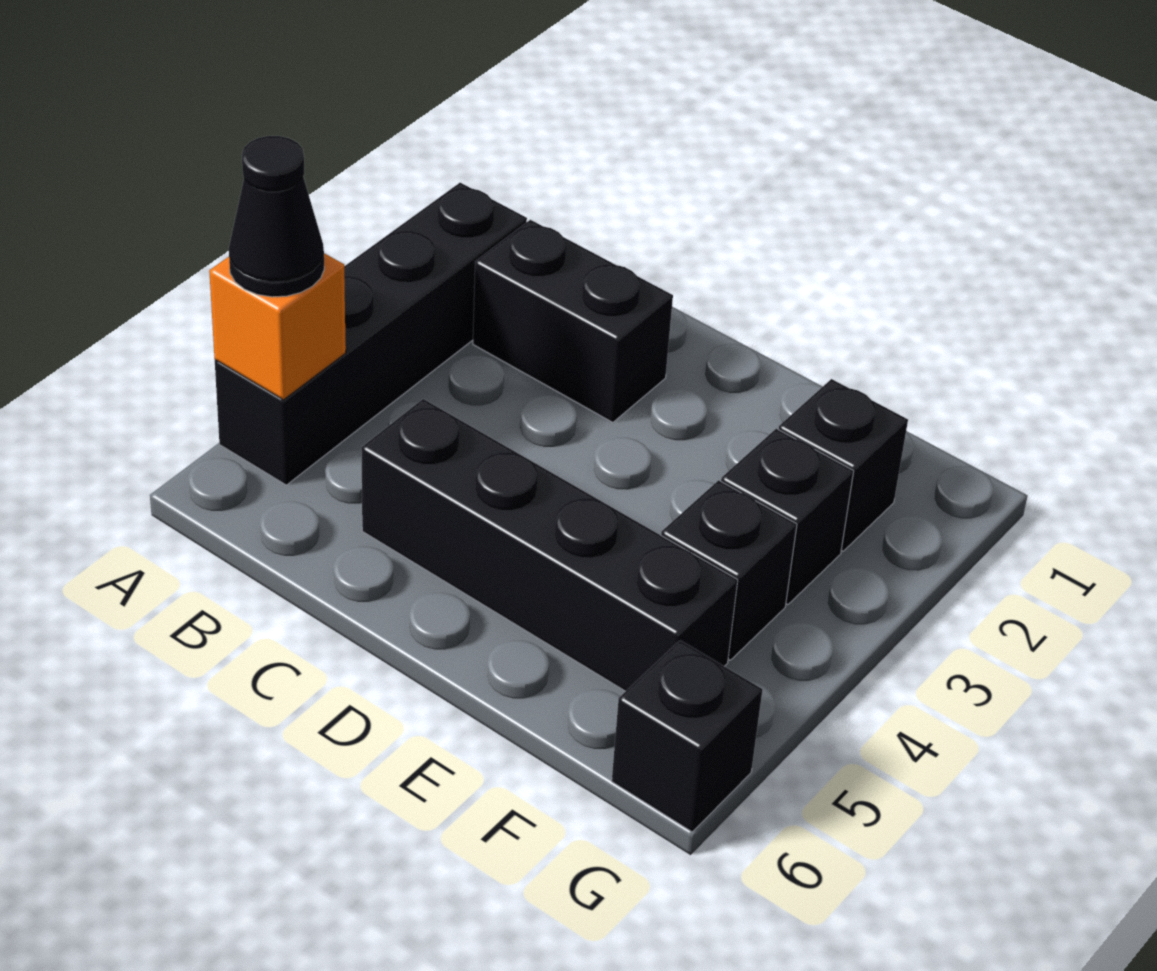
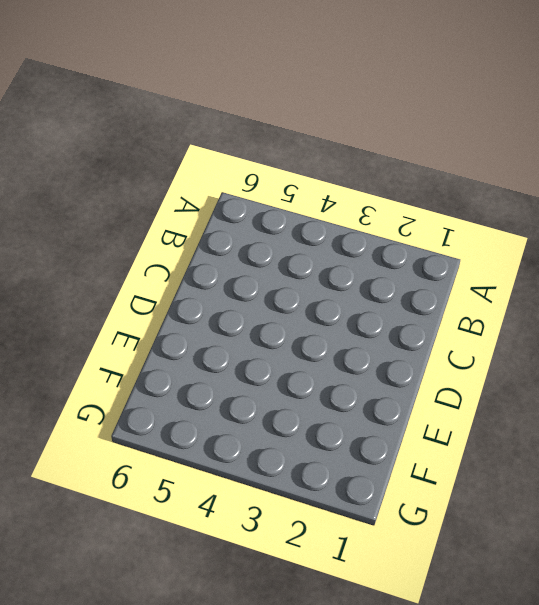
none -> black 1x4 brick [215,183,527,485]
none -> black 1x2 brick [473,220,673,422]

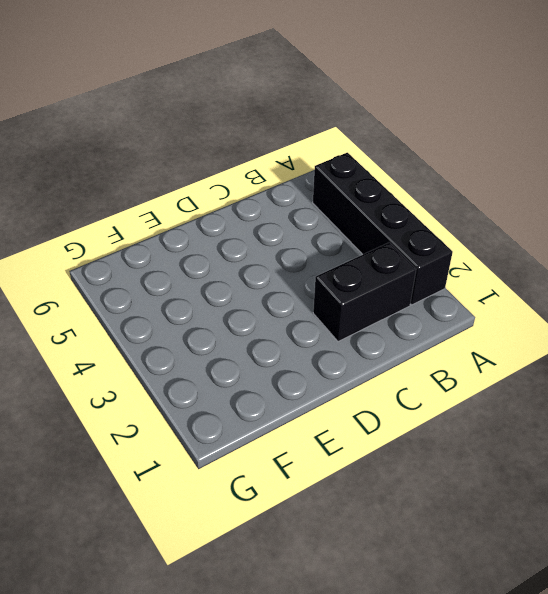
none -> black 1x4 brick [361,399,738,691]
none -> black 1x1 brick [778,379,908,551]

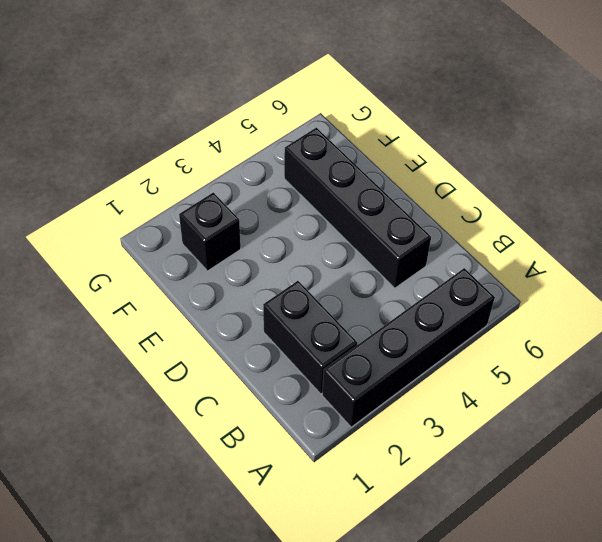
none -> black 1x1 brick [721,429,854,605]
none -> black 1x1 brick [661,480,797,660]

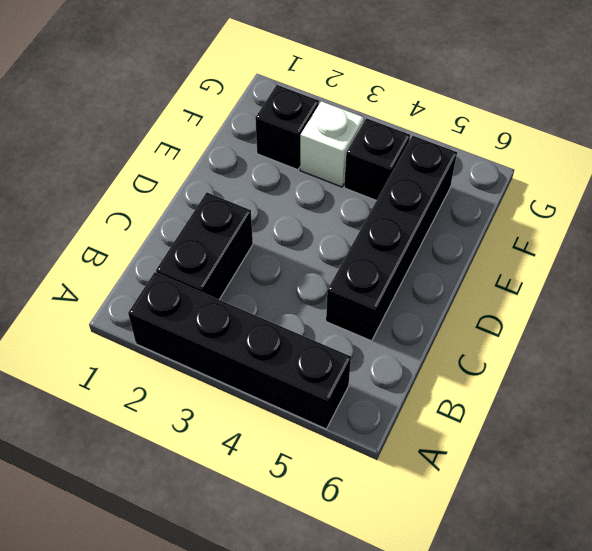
white 1x1 brick [300,101,364,187] -> black 1x1 brick [721,429,854,605]
none -> black 1x1 brick [612,640,763,832]
none -> orange 1x1 brick [209,253,346,400]

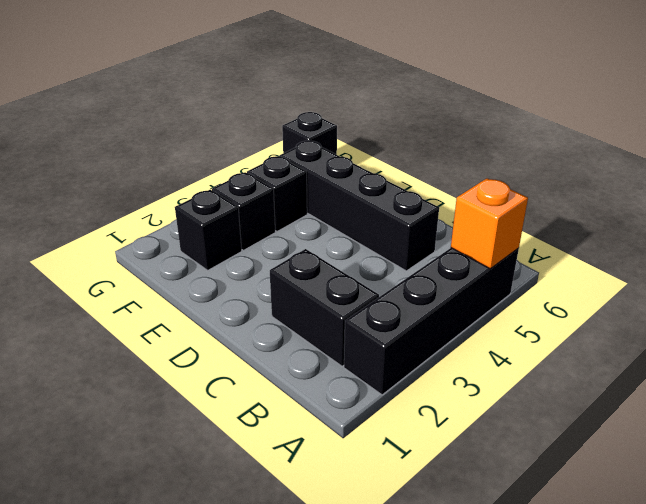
none -> black 1x1 cone [229,136,324,297]

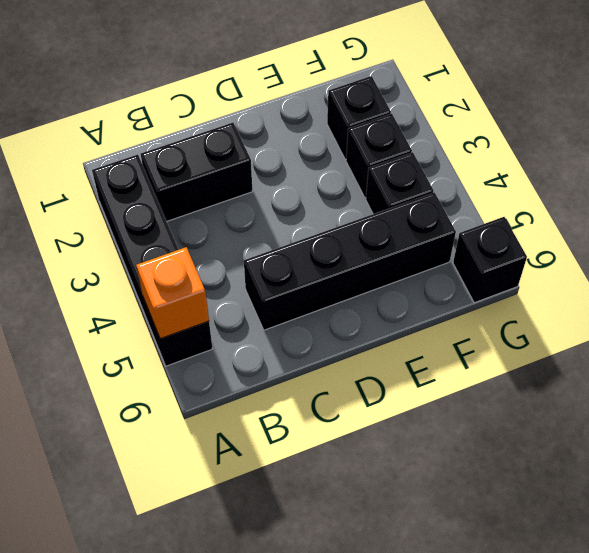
none -> black 1x1 cone [229,136,324,297]

